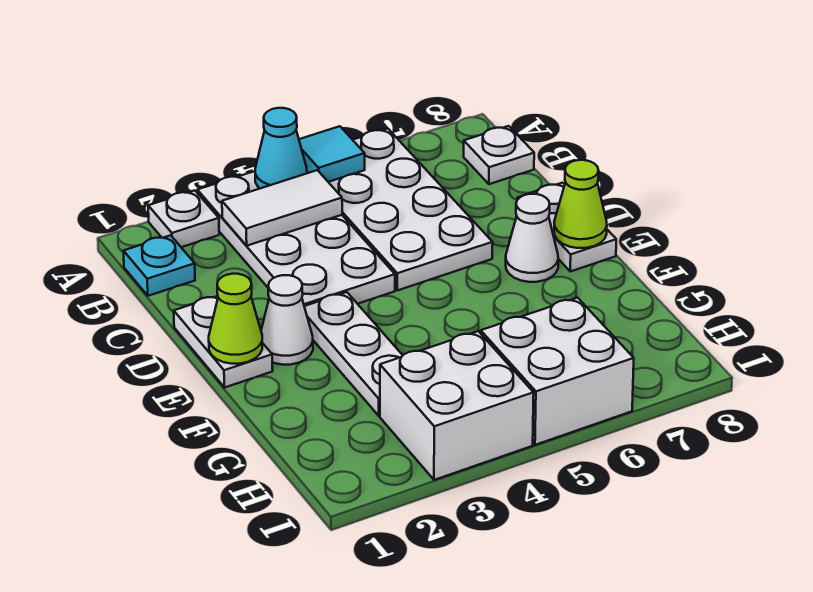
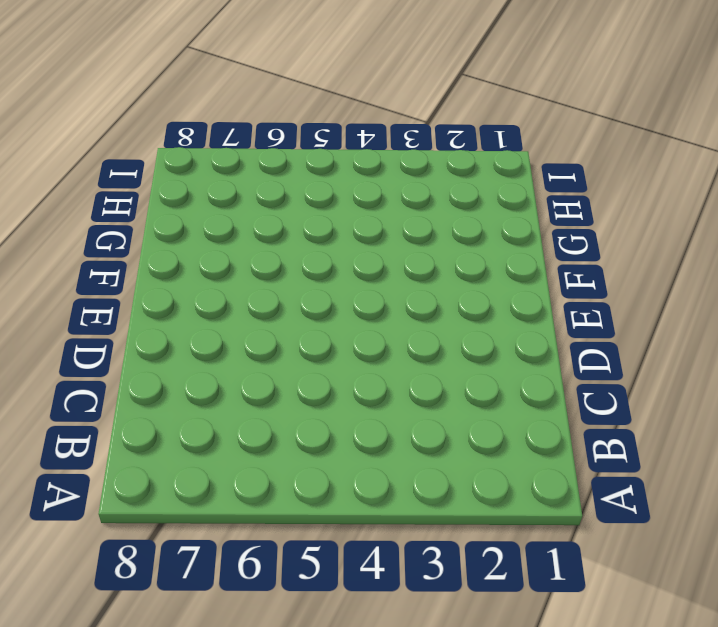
none -> white 1x1 plate [148,190,219,247]
none -> white 2x4 plate [197,171,395,306]
none -> white 2x4 plate [307,129,493,290]

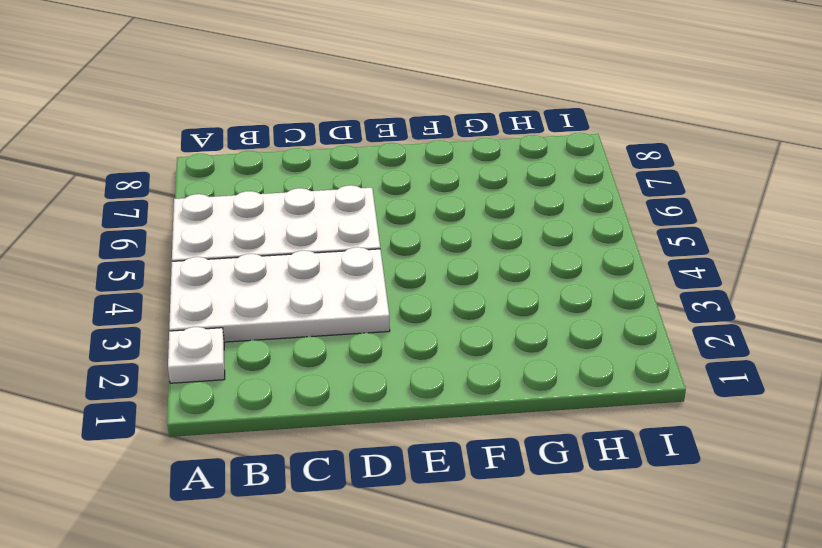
none -> cyan 1x1 plate [124,235,195,296]
none -> white 1x1 plate [464,126,534,184]
none -> white 1x2 plate [174,296,273,388]

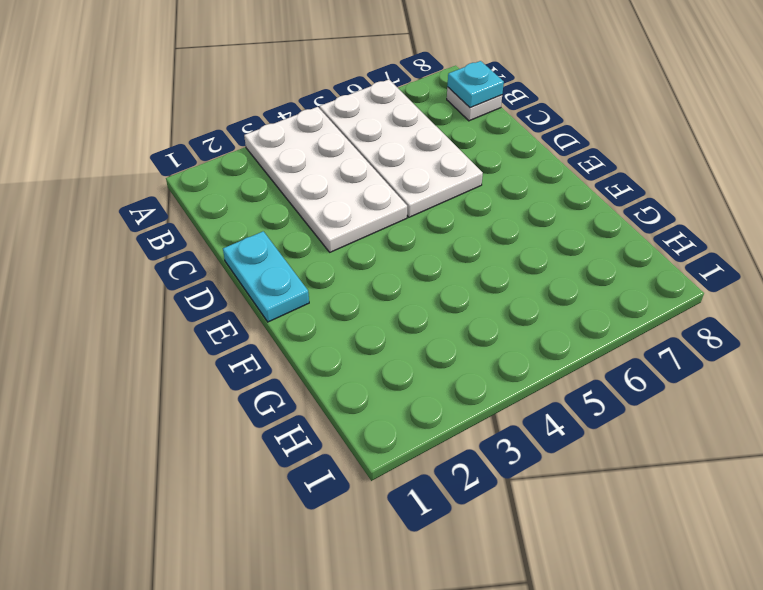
cyan 1x1 plate [447,61,504,108] -> cyan 1x1 plate moved to [124,235,195,296]
cyan 1x2 plate [223,231,309,322] -> white 1x2 plate [174,296,273,388]
none -> white 1x1 plate [148,190,219,247]
none -> white 1x2 plate [517,183,616,271]
none -> white 1x1 cone [261,275,313,365]

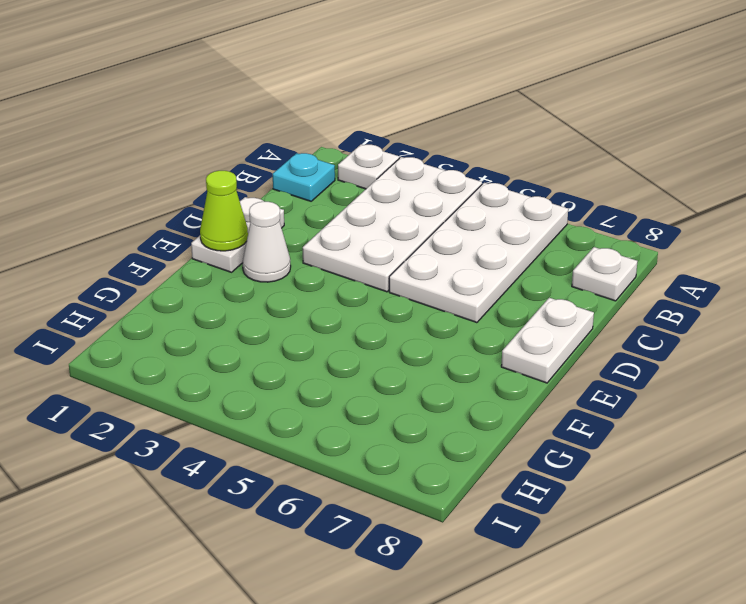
none -> white 1x3 plate [304,292,403,416]
none -> white 1x1 cone [506,194,558,282]
none -> white 2x2 brick [380,331,534,480]

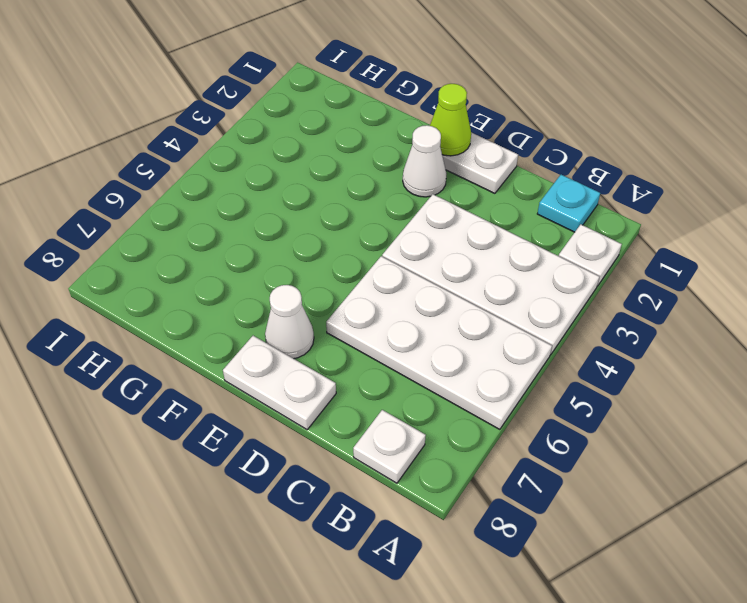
none -> white 1x3 plate [304,292,403,416]
none -> white 2x2 brick [380,331,534,480]
none -> white 2x2 brick [481,298,634,445]

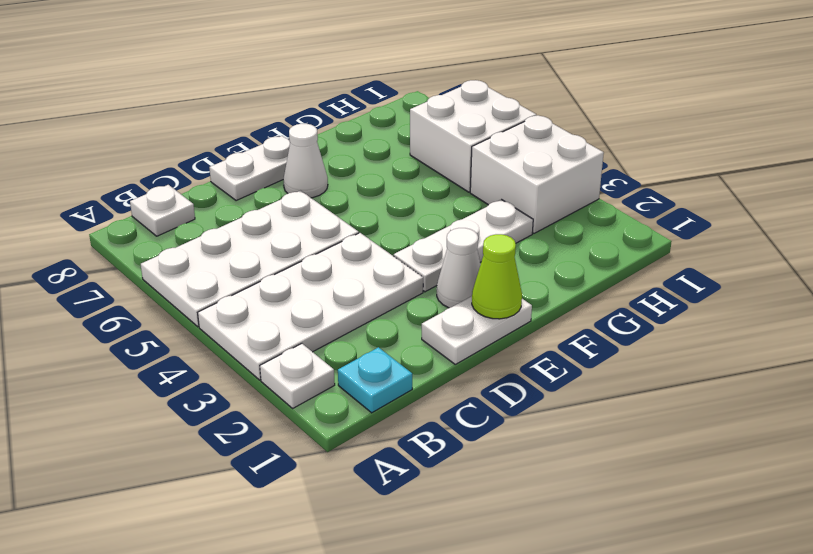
none -> cyan 1x1 cone [255,108,307,188]
none -> cyan 1x1 tile [299,126,365,182]
none -> white 1x2 tile [222,170,342,246]

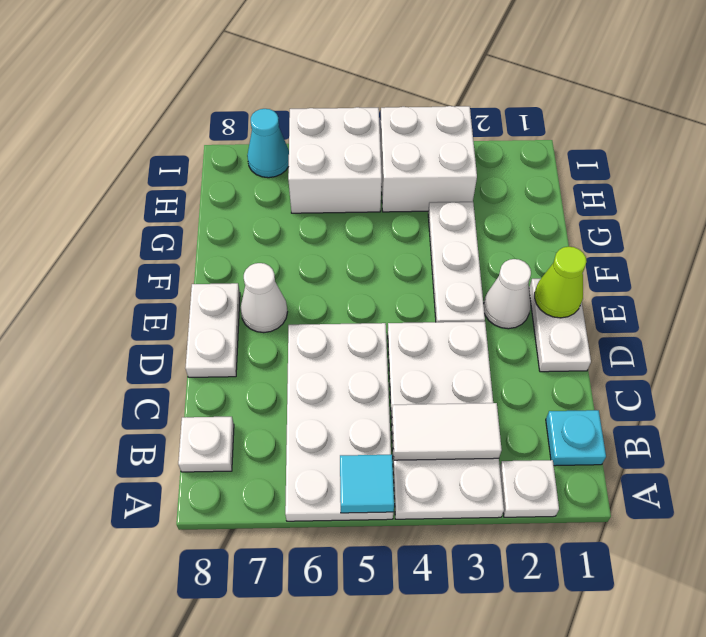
cyan 1x1 cone [247,109,289,178] -> cyan 1x1 cone moved to [255,108,307,188]
none -> lime 1x1 cone [554,160,607,248]

